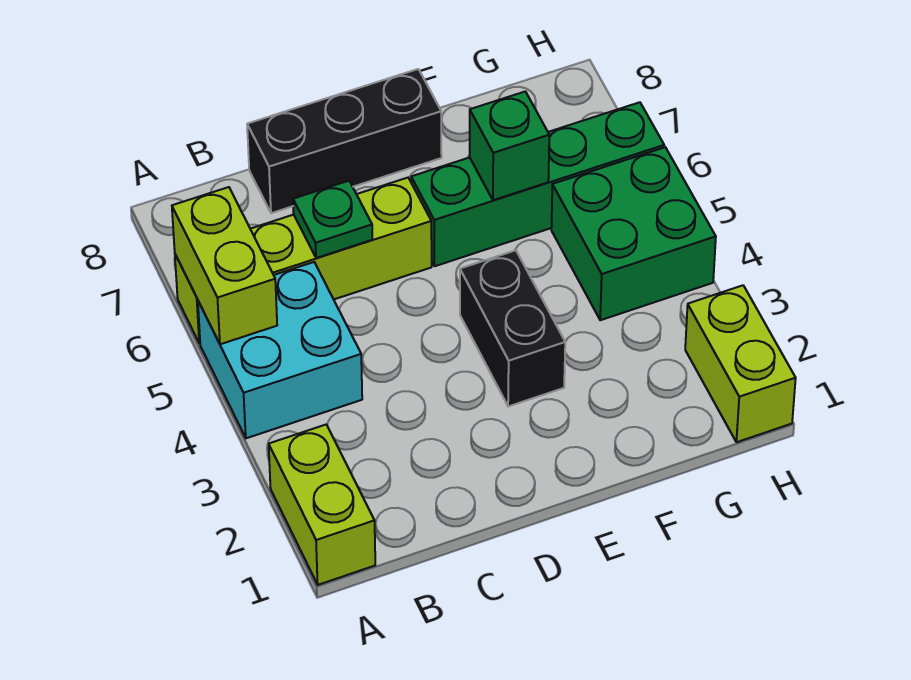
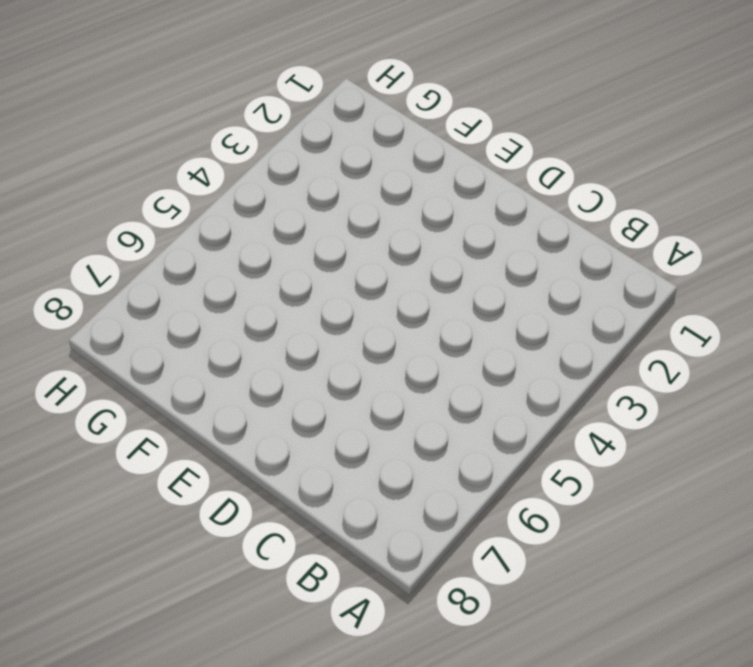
none -> lime 1x2 brick [269,425,375,585]
none -> cyan 2x2 brick [198,262,362,438]

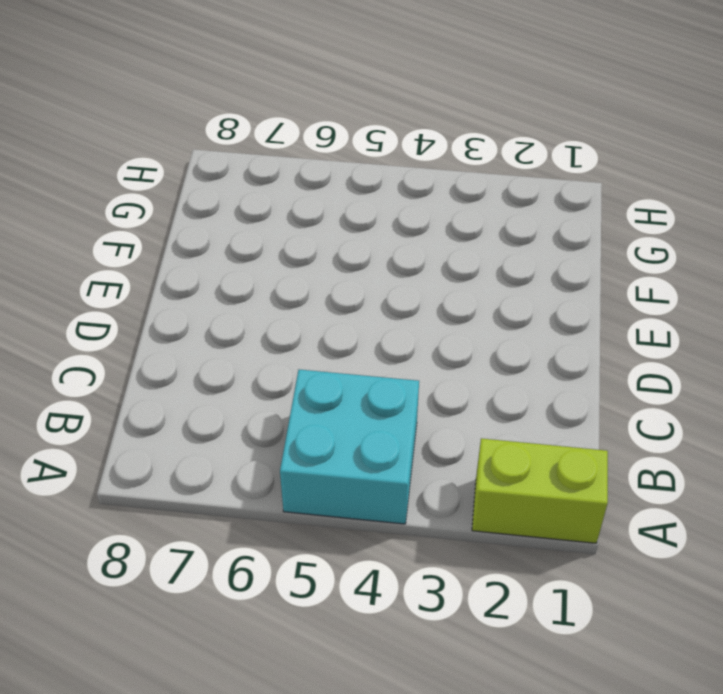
none -> lime 1x4 brick [175,178,432,344]
none -> black 1x3 brick [247,69,442,213]

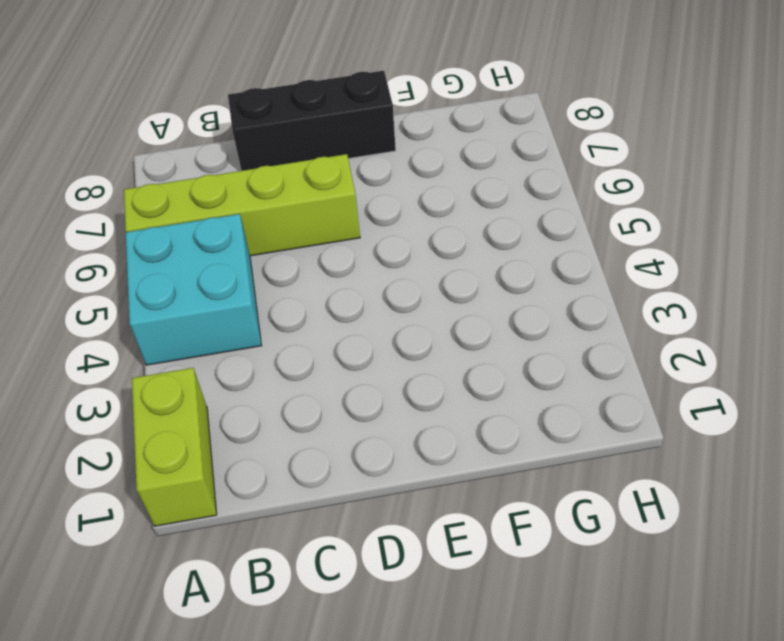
none -> black 1x2 brick [460,250,565,407]
none -> green 1x4 brick [411,102,664,266]

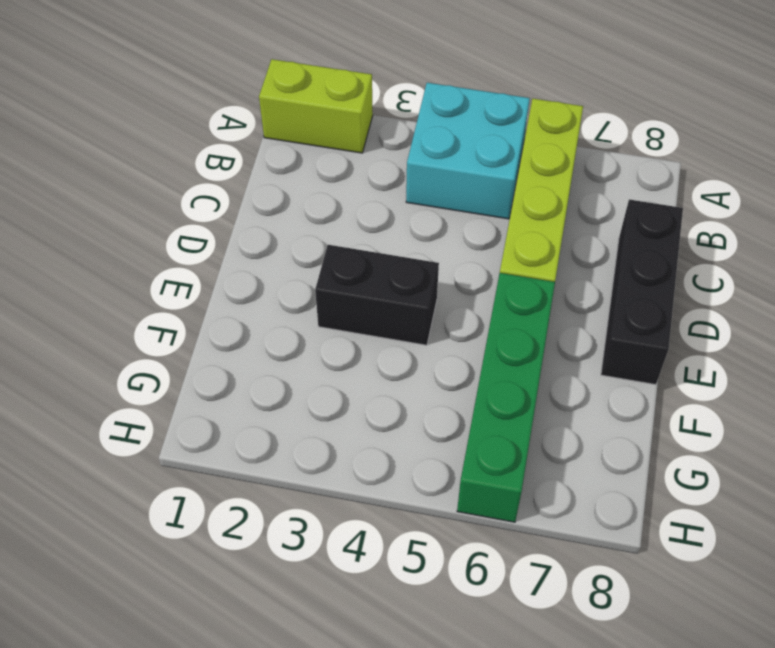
none -> green 2x2 brick [551,147,716,320]
none -> lime 1x2 brick [685,285,796,442]

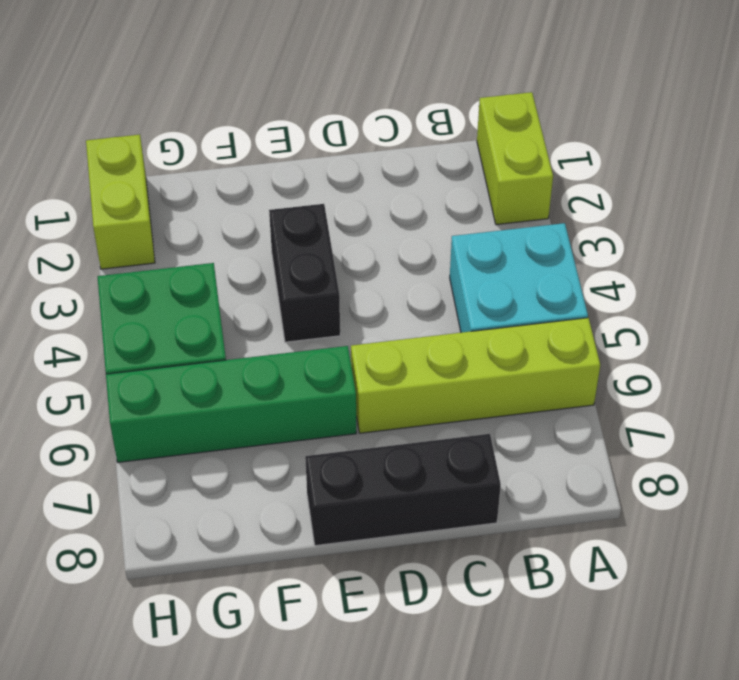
none -> lime 1x2 brick [172,187,277,344]
none -> green 1x1 plate [293,181,372,258]

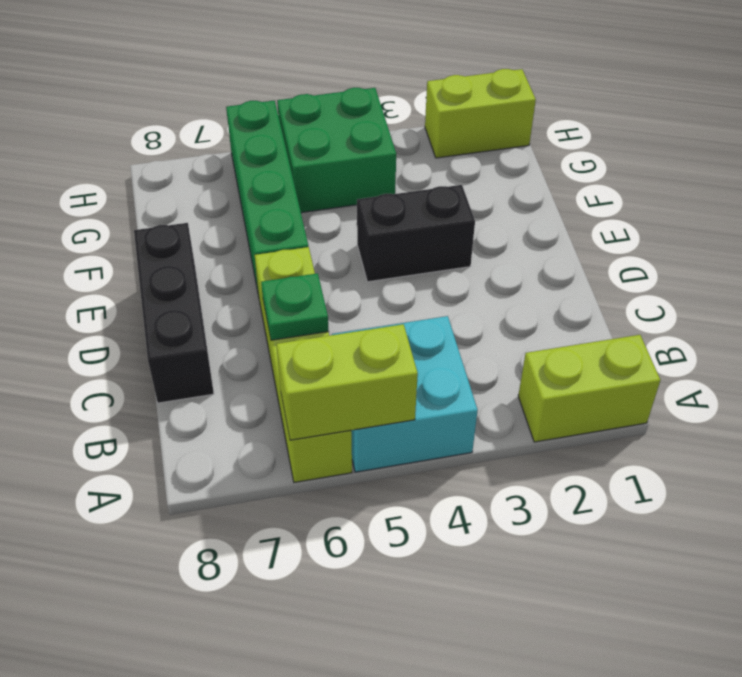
none -> green 1x1 brick [470,92,549,200]

